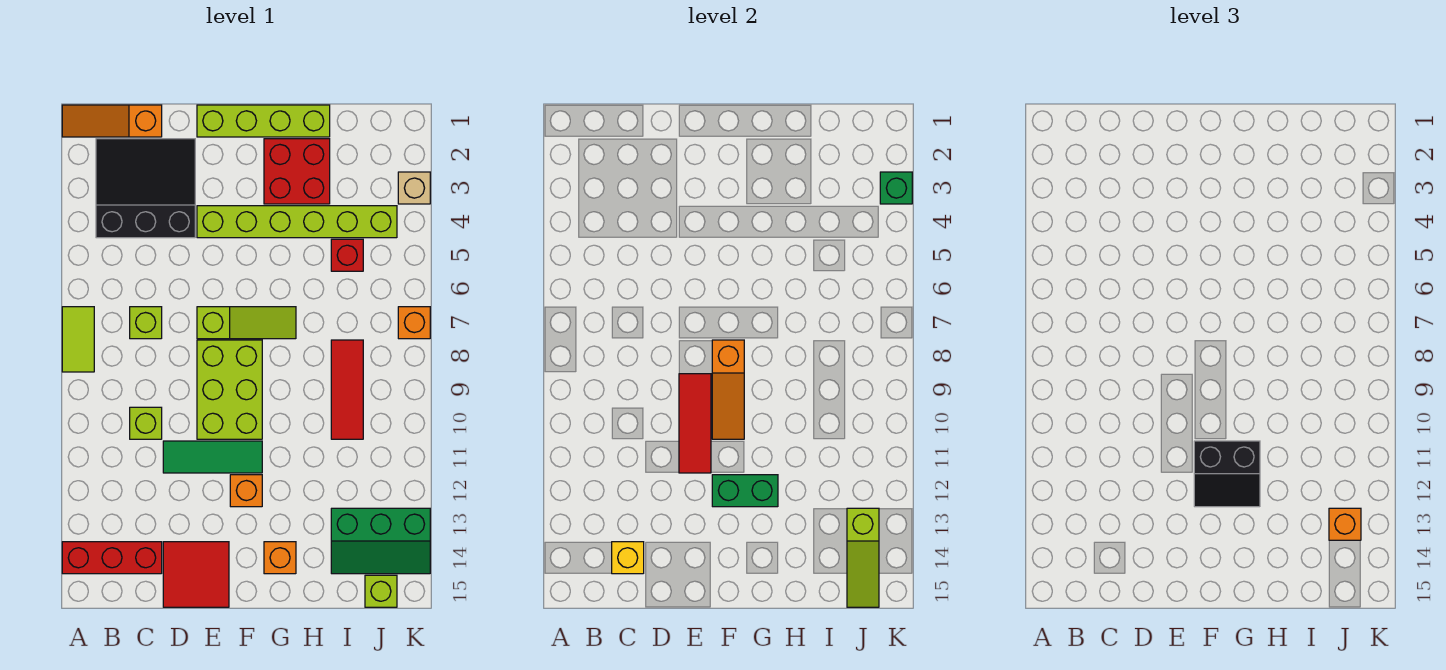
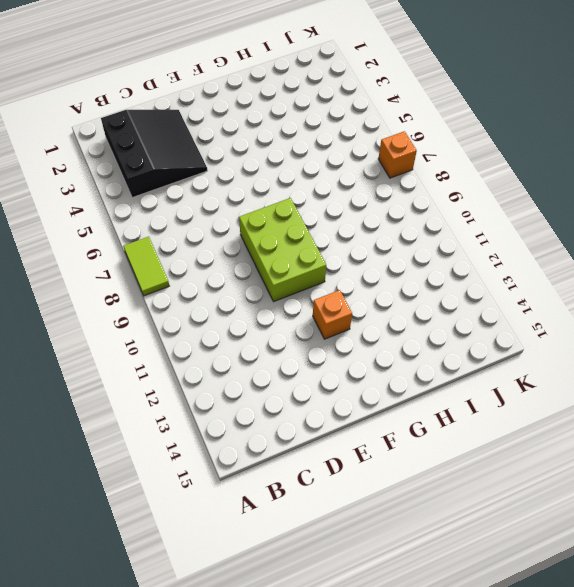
black 3x3 slope [101,110,207,198] -> black 3x3 slope turned to [96,139,195,238]
none -> orange 1x3 slope [62,105,162,137]
none -> red 1x3 brick [62,542,162,574]
none -> lime 1x1 brick [130,307,162,339]

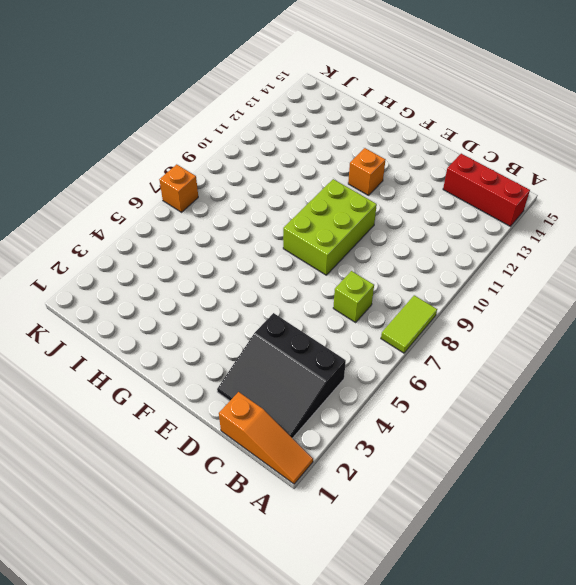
none -> lime 1x1 brick [130,407,162,439]
none -> green 1x3 tile [163,441,262,473]
none -> red 2x2 tile [163,542,229,607]

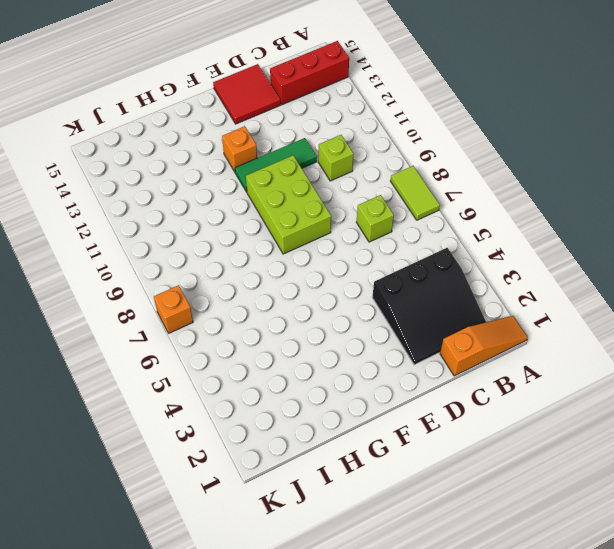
none -> lime 1x4 brick [197,105,330,137]
none -> lime 1x6 brick [197,206,397,238]
none -> lime 1x3 slope [197,307,296,339]

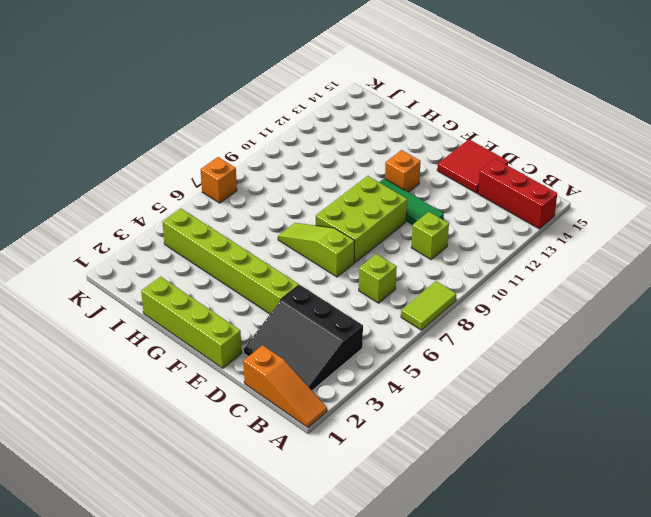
none -> red 2x2 brick [264,139,330,204]
none -> orange 1x1 brick [264,542,296,574]
none -> red 1x1 brick [331,239,363,271]

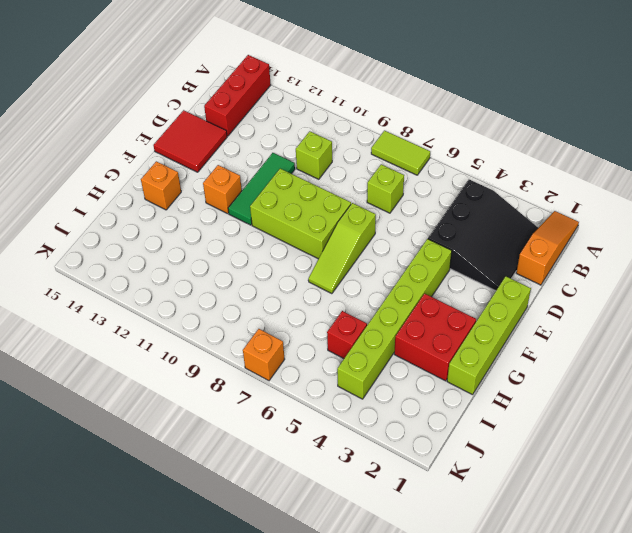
none -> red 1x3 tile [331,340,363,439]
none -> green 2x3 slope [331,508,430,574]
none -> lime 1x1 brick [365,575,397,607]

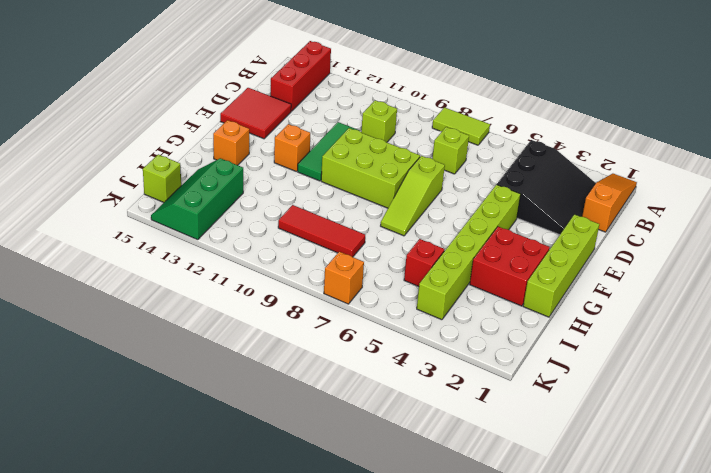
none -> tan 1x1 brick [398,172,430,204]
none -> yellow 1x1 brick [612,542,644,574]
none -> red 1x3 tile [679,374,711,473]

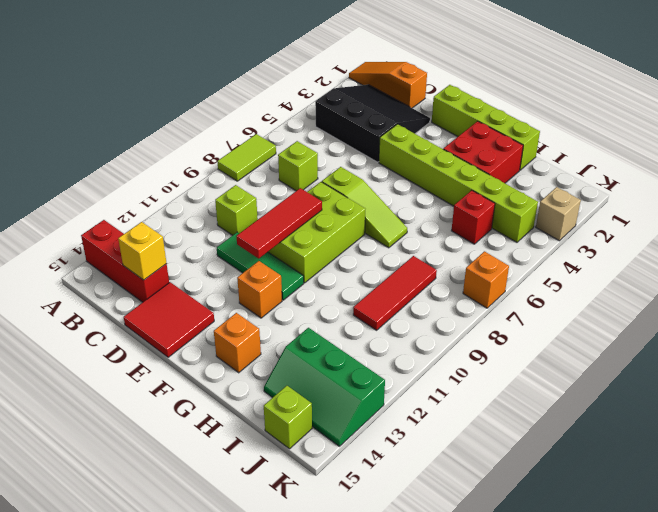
none -> orange 1x3 slope [712,340,744,439]
none -> green 1x2 brick [712,475,778,507]
none -> lime 1x3 slope [847,508,879,607]

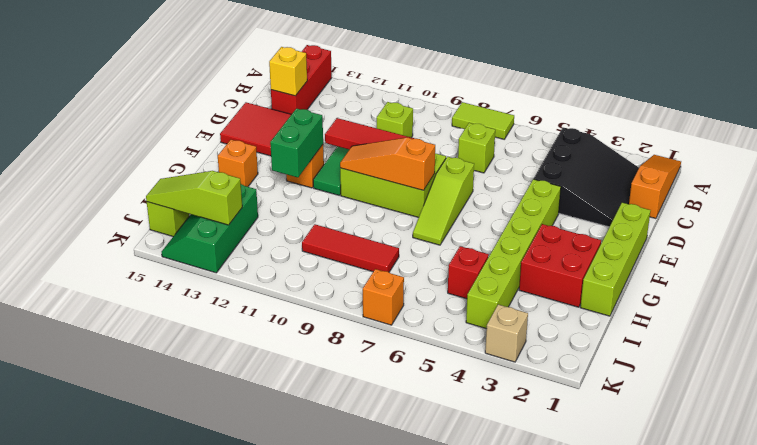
none -> green 1x1 brick [880,172,912,204]
none -> black 2x2 slope [1194,441,1260,507]
none -> orange 1x1 brick [1329,508,1361,540]

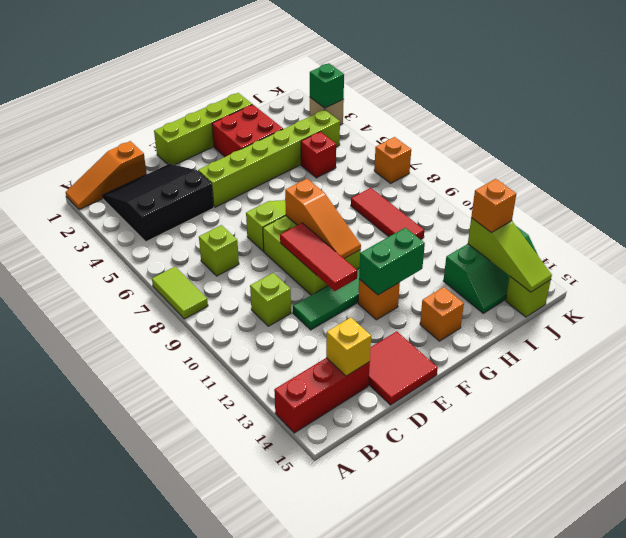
none -> black 2x2 slope [1194,441,1260,507]

